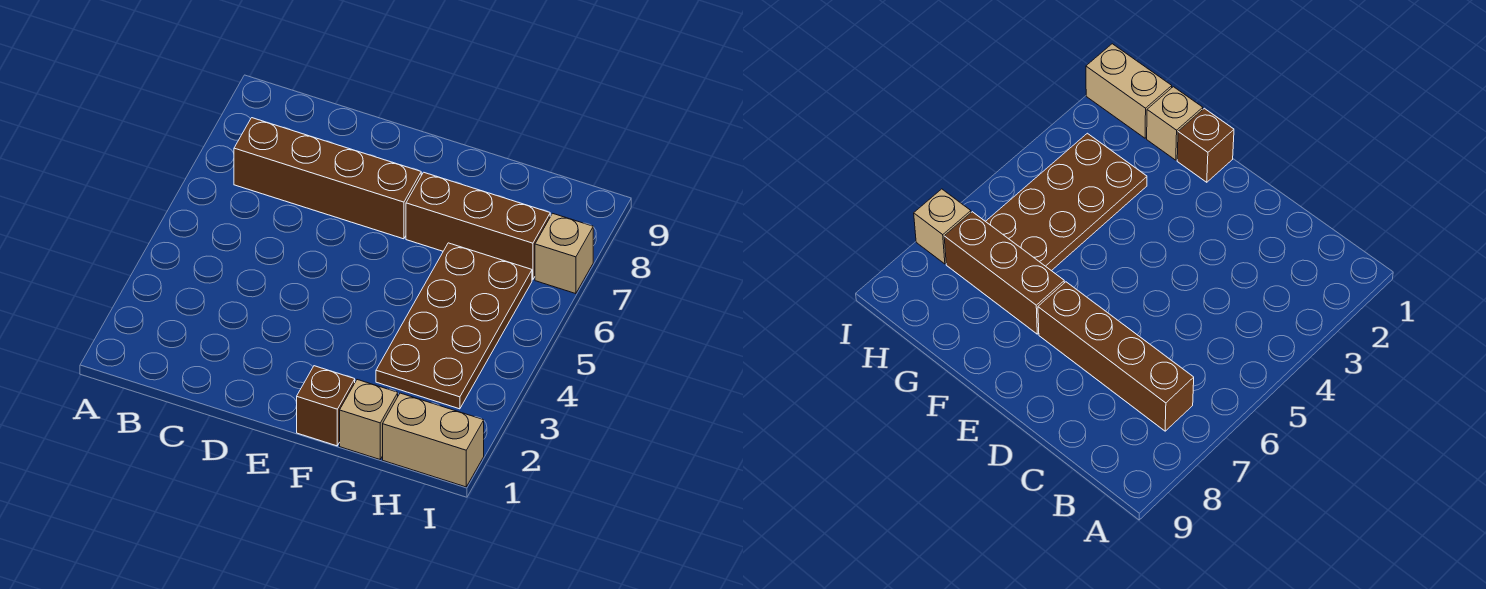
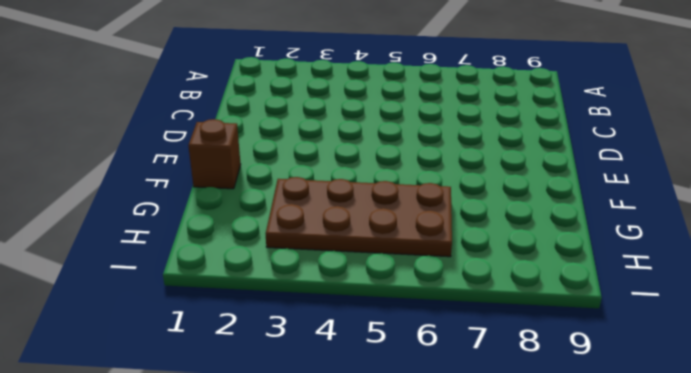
none -> brown 1x4 brick [234,118,421,239]
none -> brown 1x3 brick [406,172,550,280]

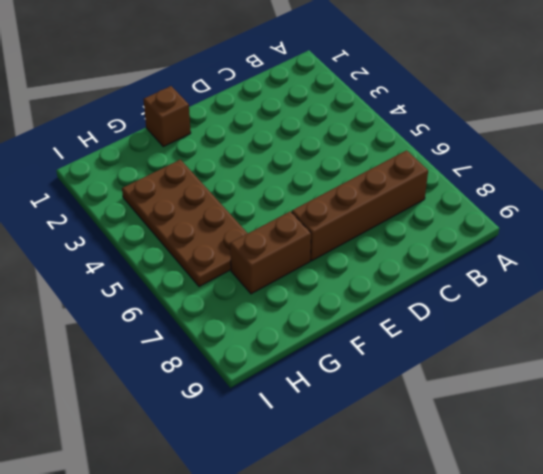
brown 1x2 brick [230,211,311,294] -> brown 1x3 brick [406,172,550,280]
none -> tan 1x1 brick [340,380,398,459]
none -> tan 1x2 brick [383,393,484,487]

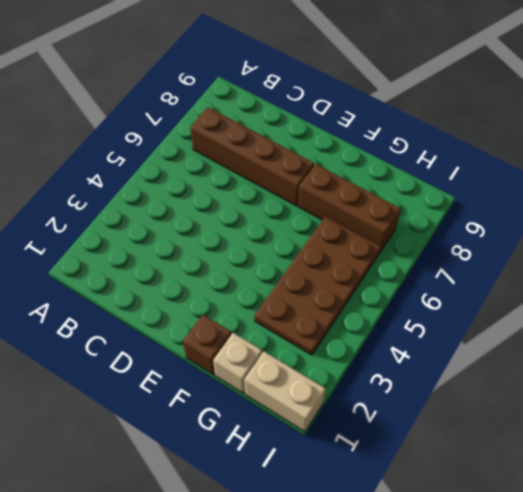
none -> tan 1x1 brick [535,213,593,294]

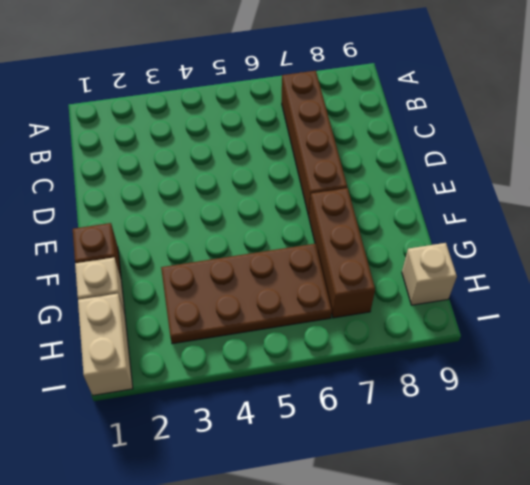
tan 1x1 brick [402,243,457,305] -> tan 1x1 brick moved to [535,213,593,294]

